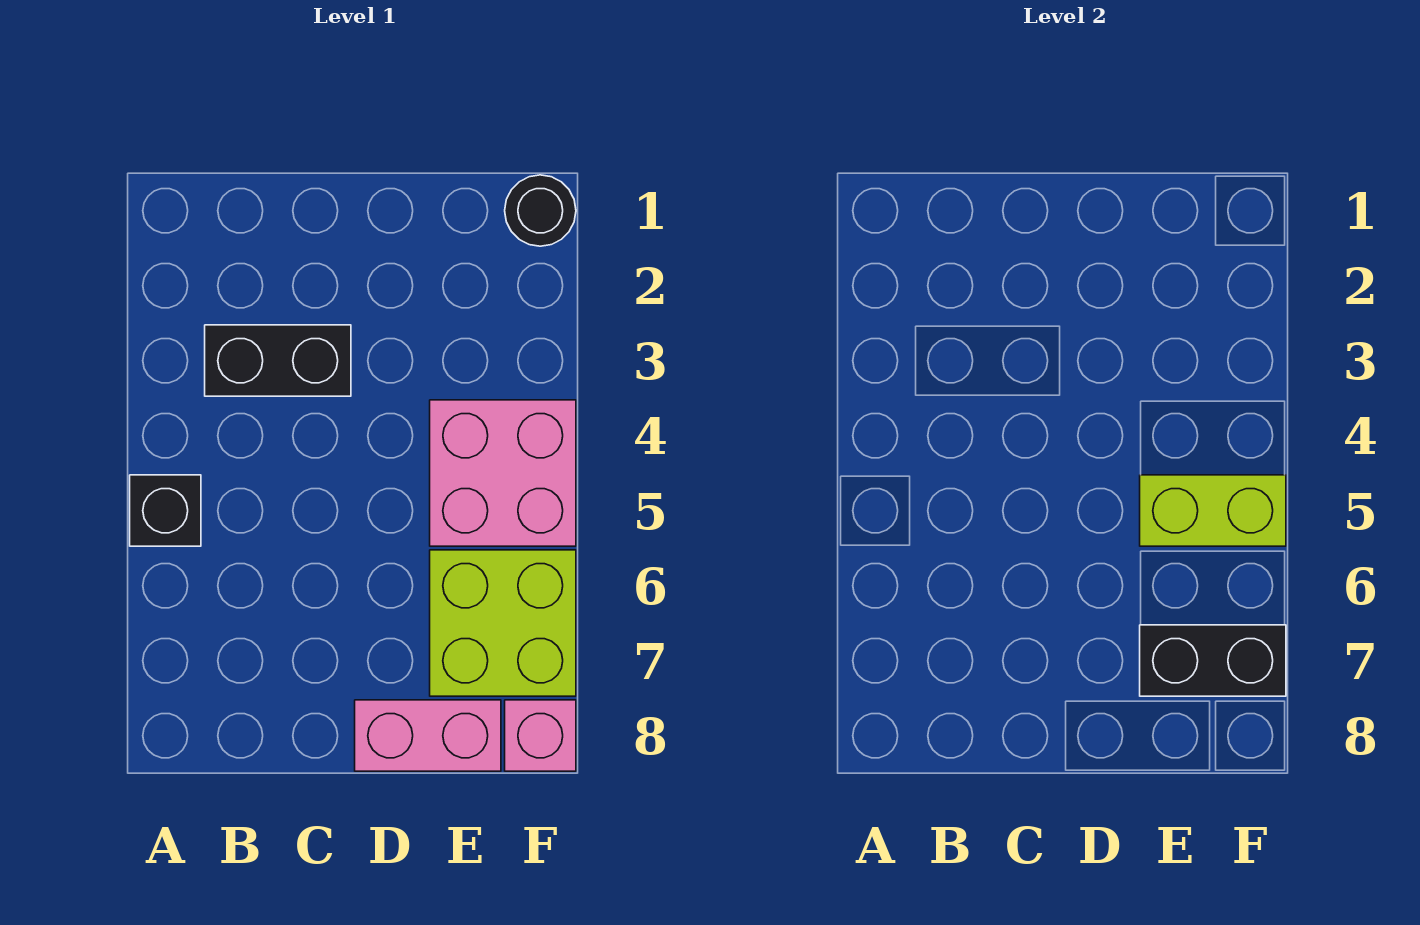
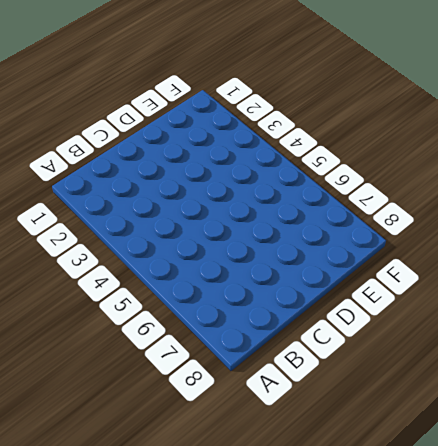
none -> black 1x1 brick [130,475,201,546]
none -> black 1x2 brick [205,325,351,396]

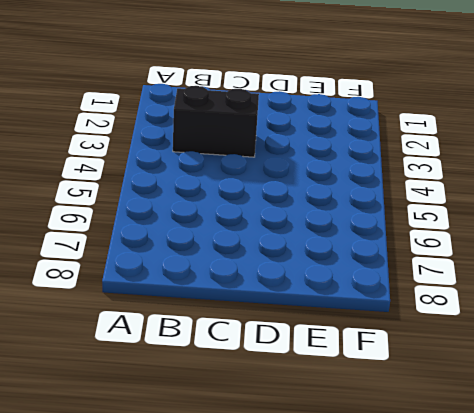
none -> black 1x1 brick [130,475,201,546]
none -> pink 1x2 brick [355,700,501,771]

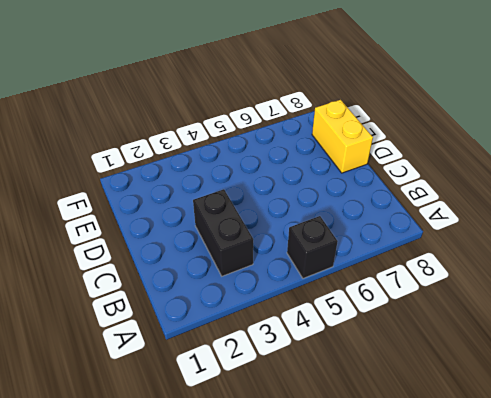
yellow 1x2 brick [312,100,373,173] -> pink 1x2 brick [355,700,501,771]
none -> pink 2x2 brick [430,400,576,546]
none -> lime 2x2 brick [430,550,576,696]

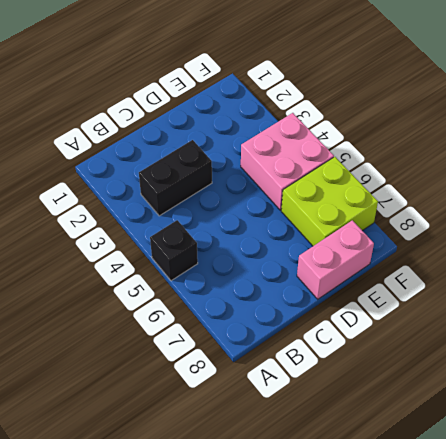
none -> black 1x1 round brick [505,175,576,246]
none -> pink 1x1 brick [505,700,576,771]

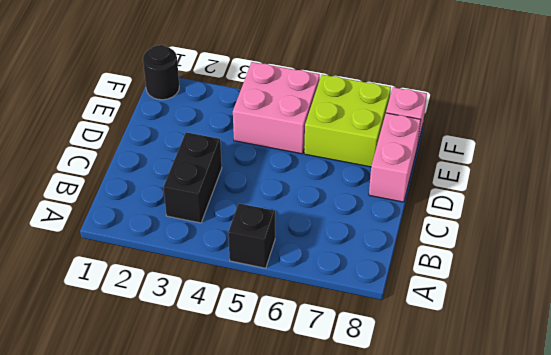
none -> lime 1x2 brick [1140,475,1286,546]
none -> black 1x2 brick [1140,625,1286,696]

